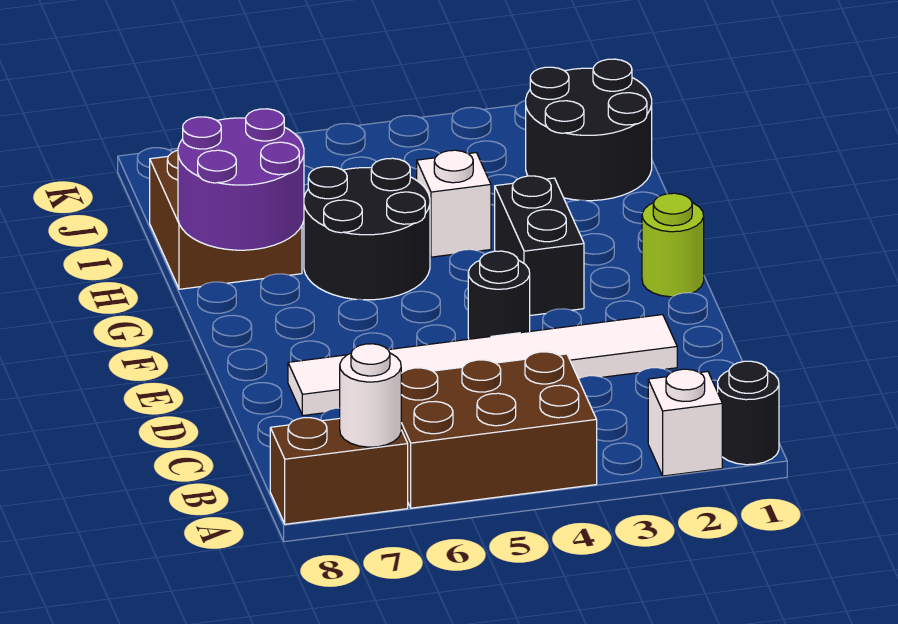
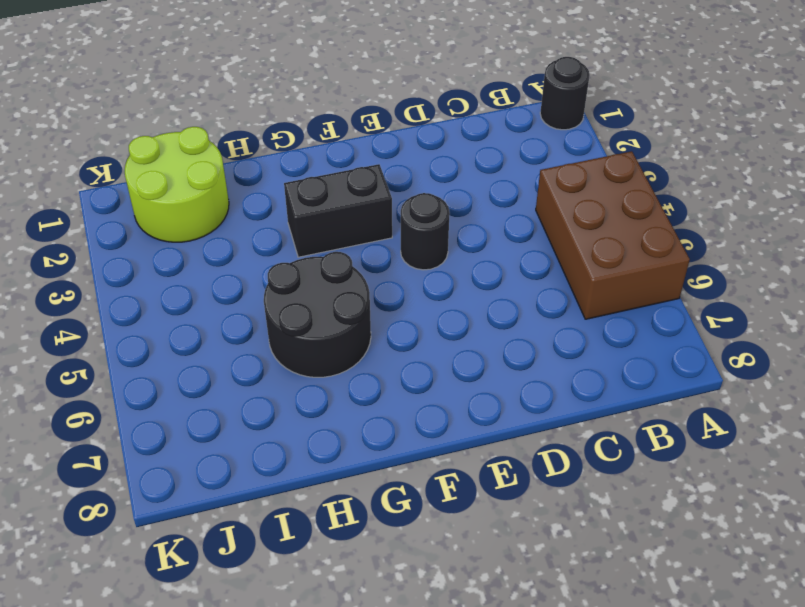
lime 2x2 round brick [125,127,229,242] -> black 2x2 round brick [526,59,652,201]
none -> white 1x1 brick [648,369,722,476]
none -> brown 1x2 brick [270,418,408,524]
none -> white 1x6 tile [288,315,677,415]

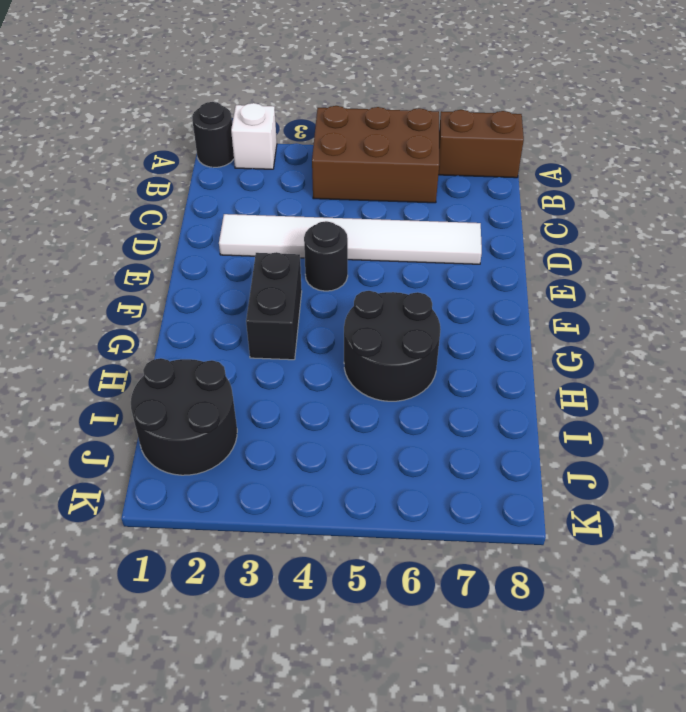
none -> lime 1x1 round brick [642,193,704,297]
none -> white 1x1 brick [417,150,491,257]
none -> brown 2x2 brick [150,150,302,289]

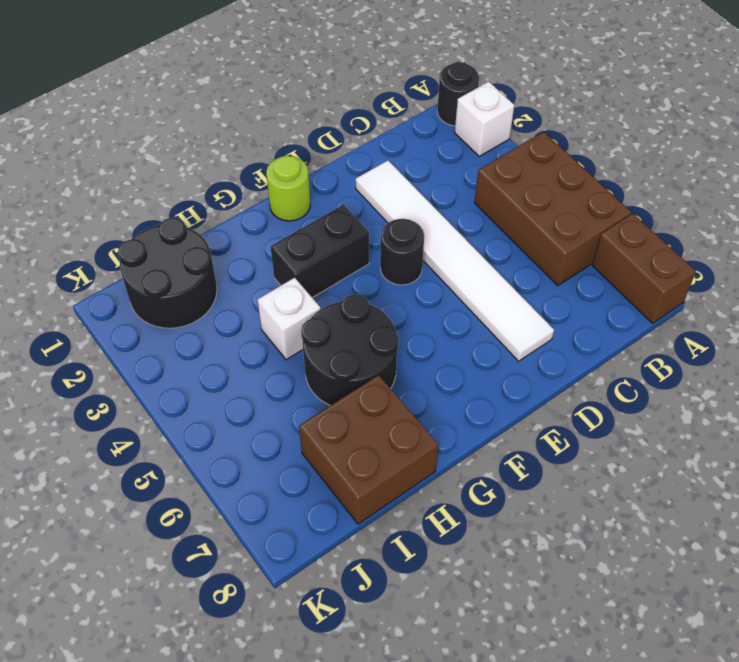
none -> white 1x1 round brick [340,344,401,447]
none -> purple 2x2 round brick [178,109,304,250]

